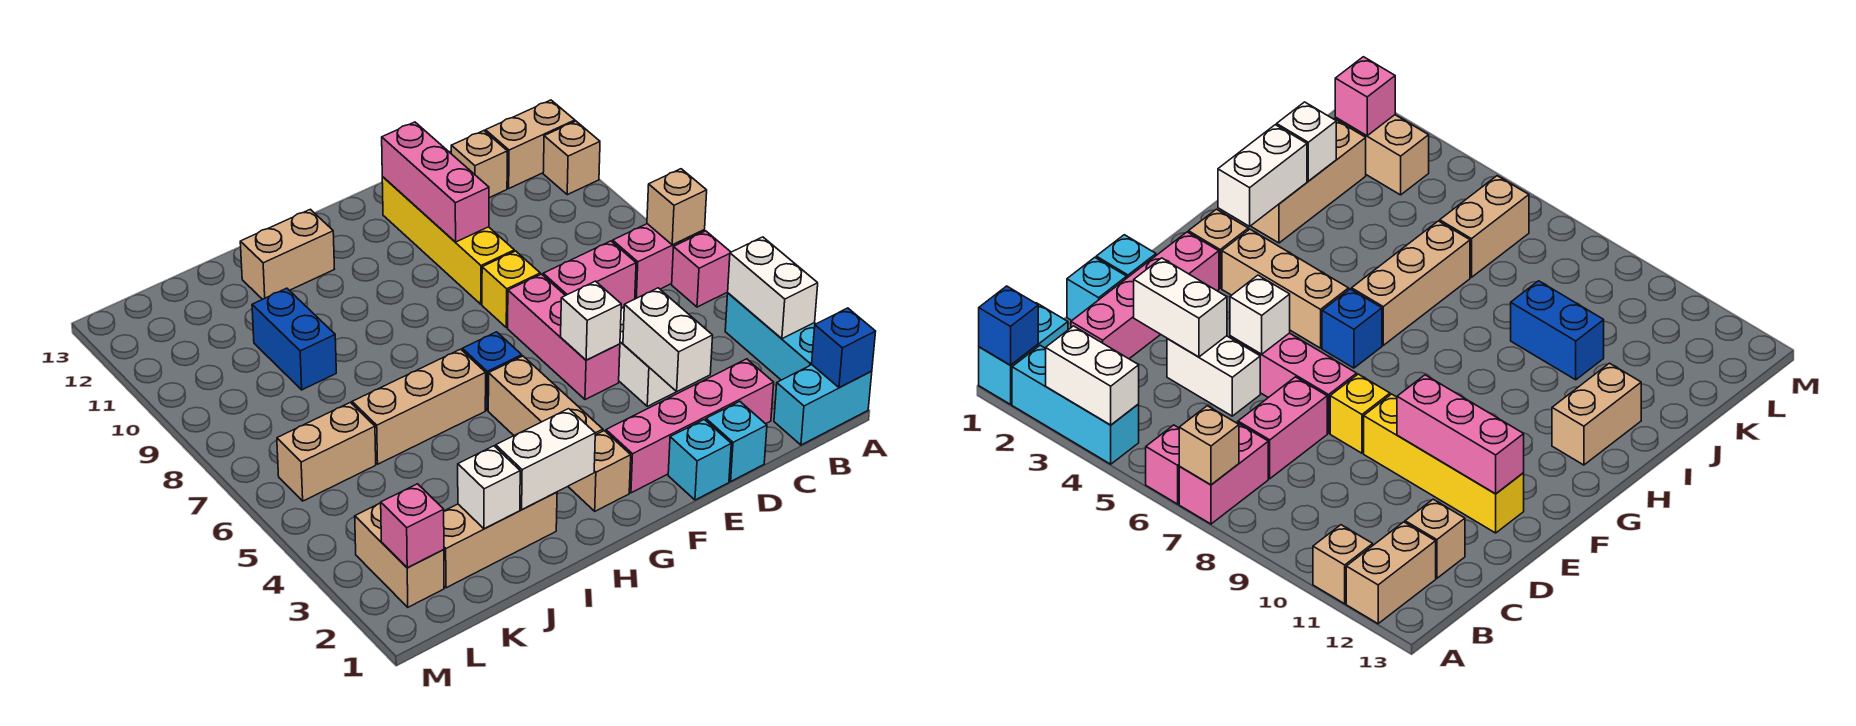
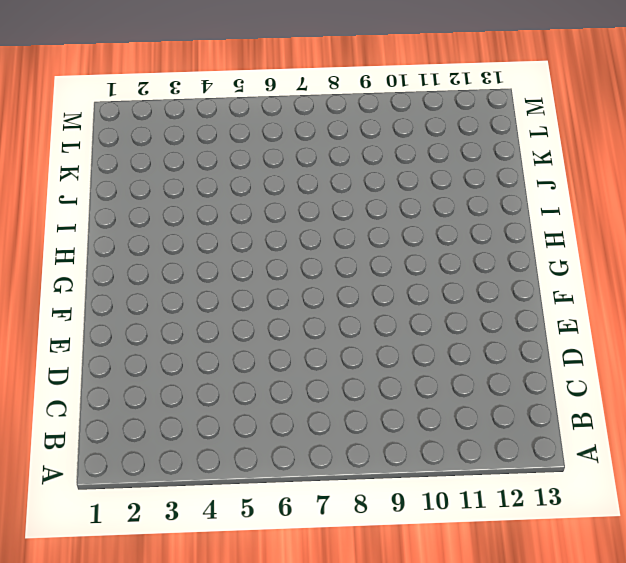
none -> cyan 1x2 brick [774,365,872,445]
none -> cyan 1x3 brick [725,293,815,380]
none -> pink 1x1 brick [672,231,731,307]
none -> pink 1x2 brick [613,224,705,299]

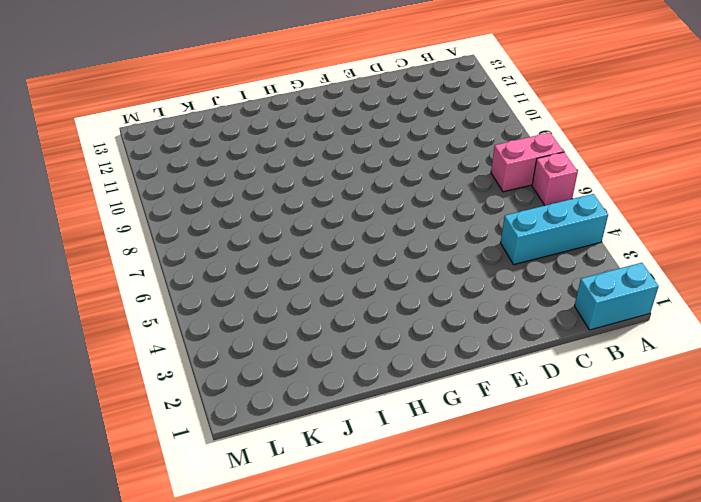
cyan 1x3 brick [501,194,608,264] -> cyan 1x3 brick turned to [725,293,815,380]
none -> tan 1x1 brick [543,121,600,195]
none -> tan 1x2 brick [485,100,575,188]
none -> pink 1x4 brick [606,359,774,493]
none -> pink 1x2 brick [543,241,636,308]

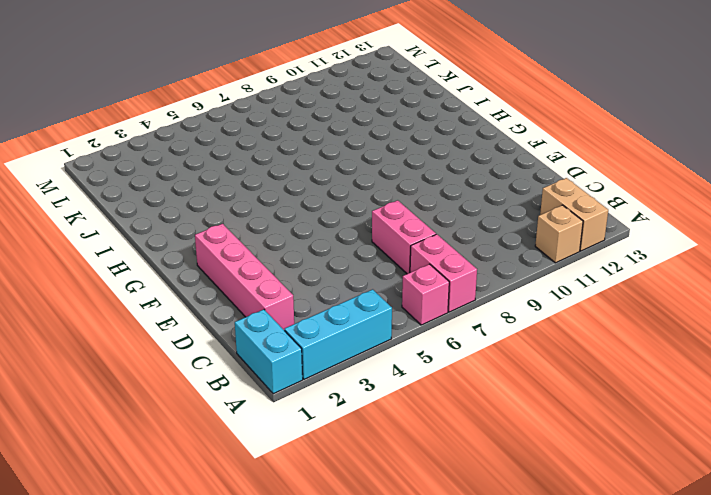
none -> tan 1x1 brick [451,131,507,198]
none -> cyan 1x1 brick [706,401,767,481]
none -> white 1x2 brick [619,307,676,406]
none -> cyan 1x1 brick [668,419,731,500]

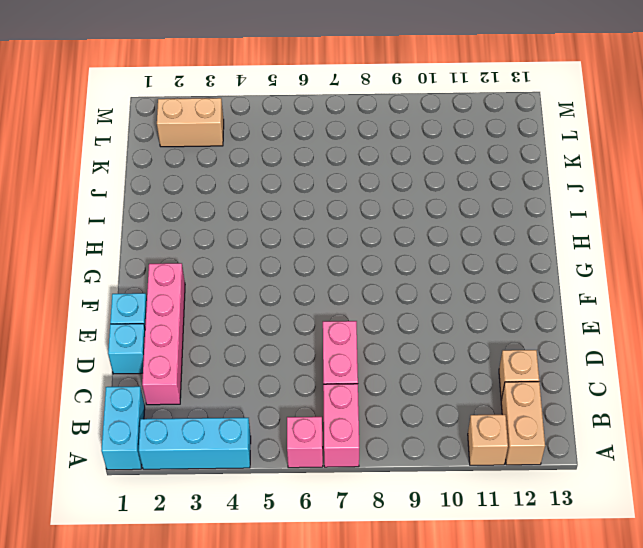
none -> white 1x2 brick [619,307,676,406]
none -> pink 1x3 brick [508,274,620,400]
none -> yellow 1x1 brick [482,251,540,328]
none -> yellow 1x4 brick [382,177,514,304]

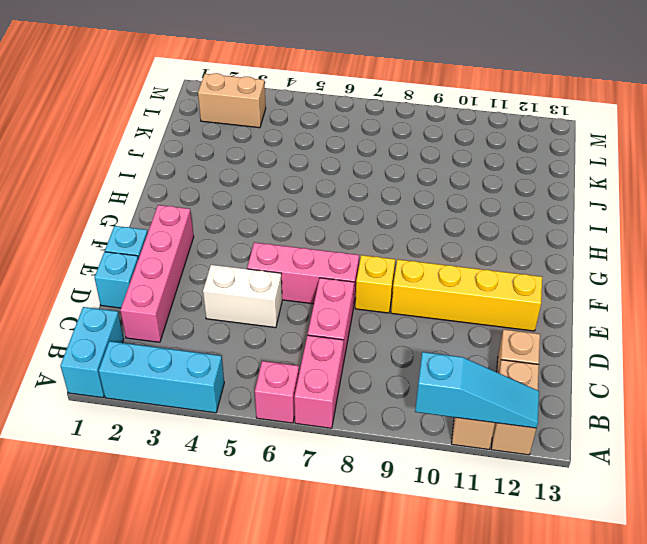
cyan 1x3 slope [415,352,539,428] -> none
none -> tan 1x1 brick [569,431,631,511]
none -> tan 1x3 brick [488,356,603,435]
none -> blue 1x1 brick [462,332,522,410]
none -> tan 1x3 brick [352,349,486,464]

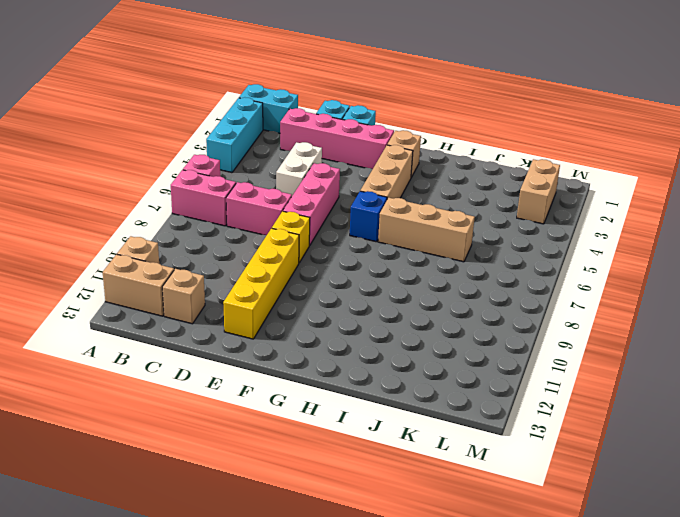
none -> tan 1x2 brick [240,209,334,299]
none -> tan 1x3 brick [444,492,557,588]
none -> blue 1x2 brick [252,288,336,390]
none -> tan 1x2 brick [277,402,376,501]

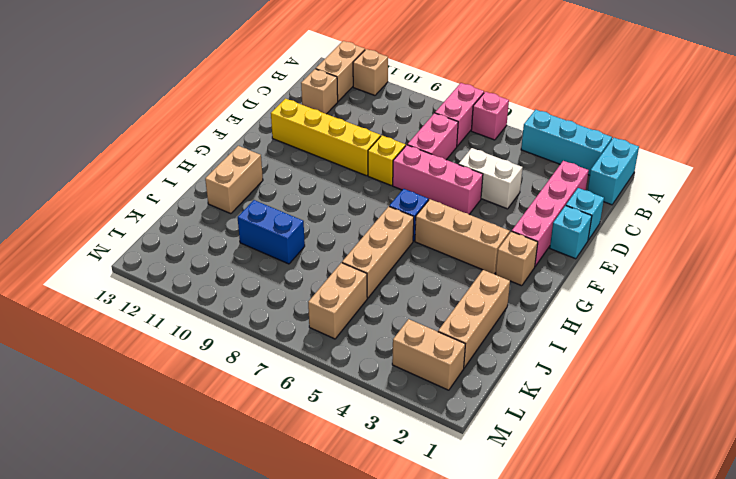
none -> blue 1x1 brick [812,308,876,388]
none -> white 1x2 brick [728,237,818,339]
none -> tan 1x1 brick [647,169,707,245]
none -> white 1x2 brick [623,288,713,392]

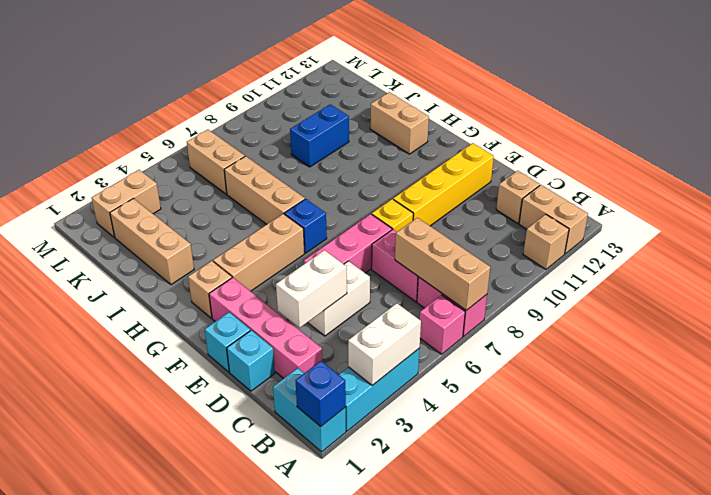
tan 1x3 brick [395,218,490,310] -> tan 1x1 brick [647,169,707,245]
none -> white 1x1 brick [561,281,621,360]
none -> pink 1x3 brick [382,122,489,242]
none -> white 1x2 brick [496,409,595,510]
none -> white 1x1 brick [458,446,520,529]

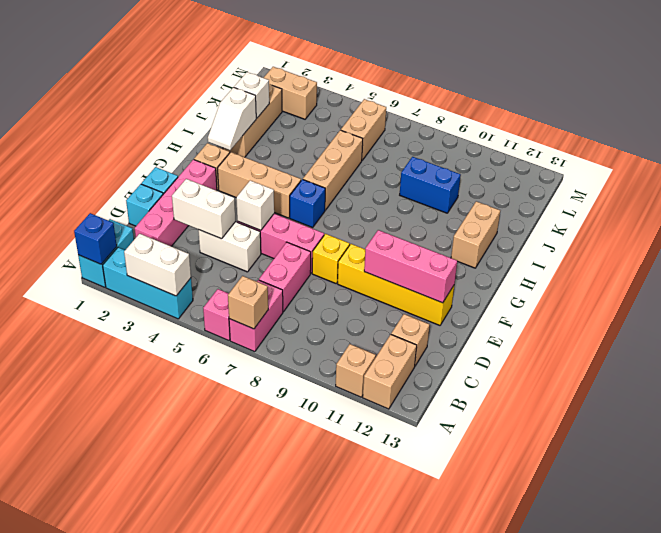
white 1x2 slope [208,87,256,150] -> white 1x2 brick [496,409,595,510]
none -> pink 1x1 brick [381,484,444,568]

